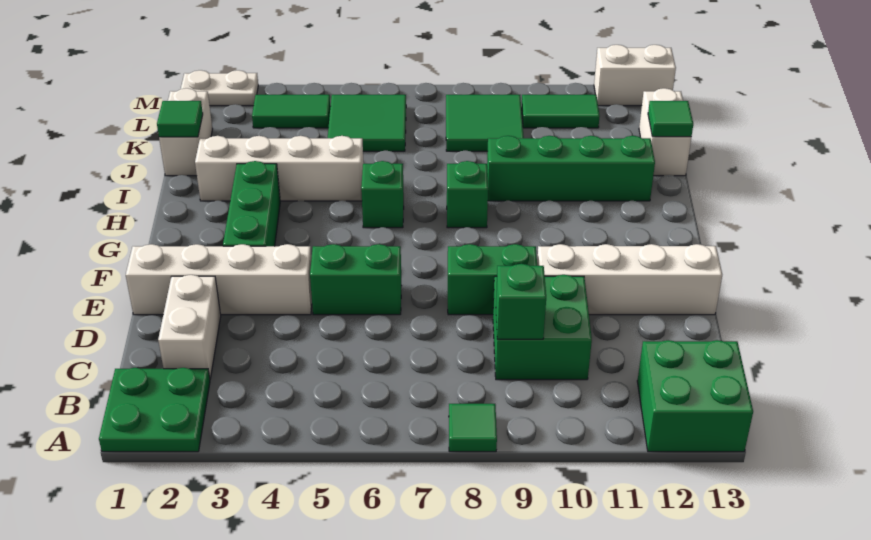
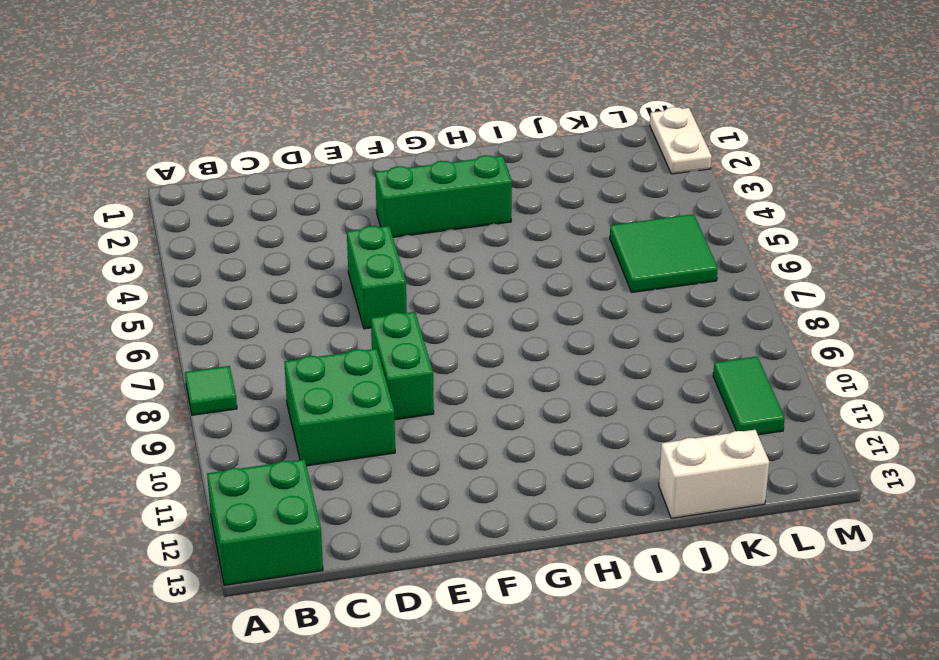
none -> green 2x2 plate [99,368,210,452]
none -> white 1x2 brick [158,275,221,379]
none -> white 1x4 brick [126,244,312,315]

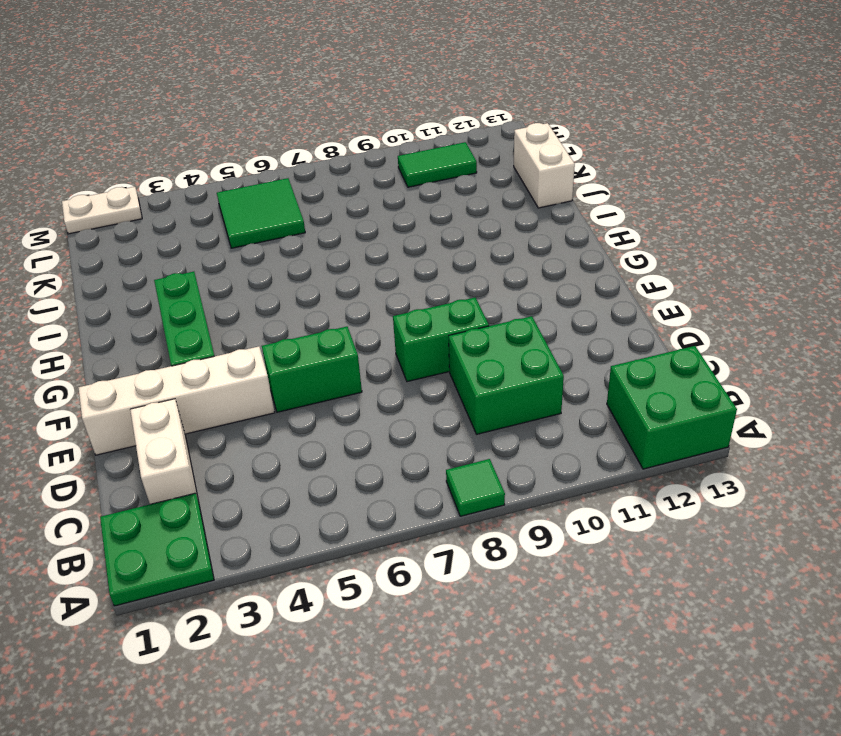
none -> white 1x4 brick [537,244,722,315]
none -> green 1x1 brick [361,161,404,228]
none -> green 1x1 brick [447,161,488,228]

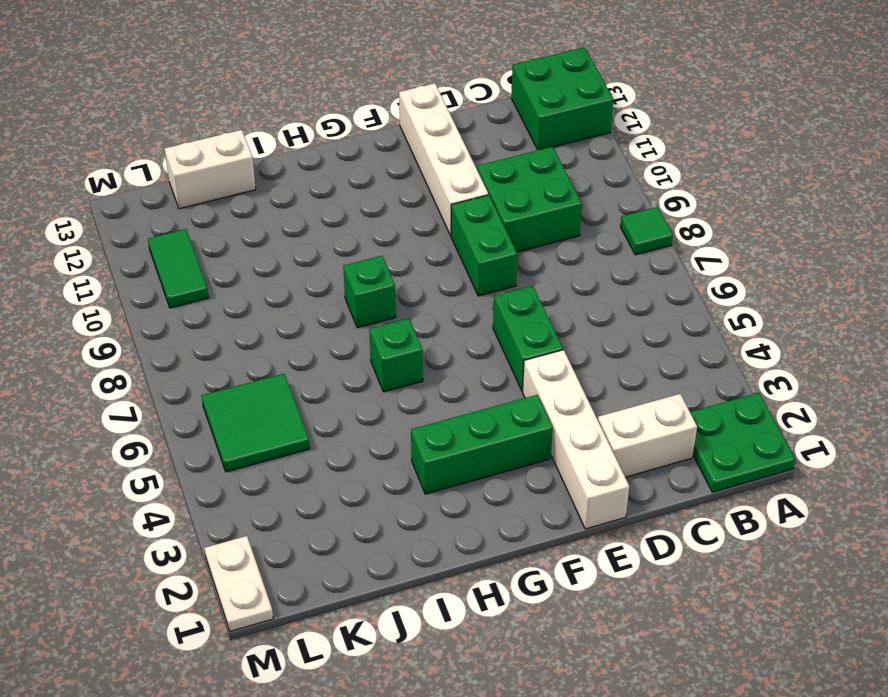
none -> white 1x4 brick [195,136,364,201]
none -> green 1x4 brick [487,136,655,201]
none -> white 1x2 brick [159,88,213,176]

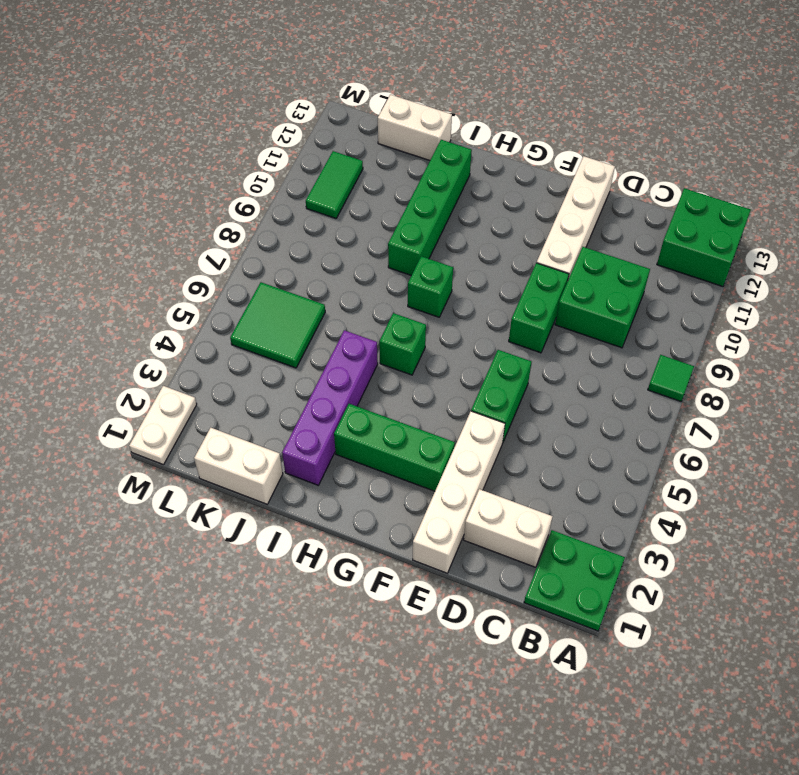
purple 1x4 brick [282,330,378,485] -> white 1x4 brick [195,136,364,201]
none -> green 2x2 tile [446,95,524,151]
none -> green 1x2 tile [252,95,331,128]
none -> white 1x2 brick [594,45,676,106]

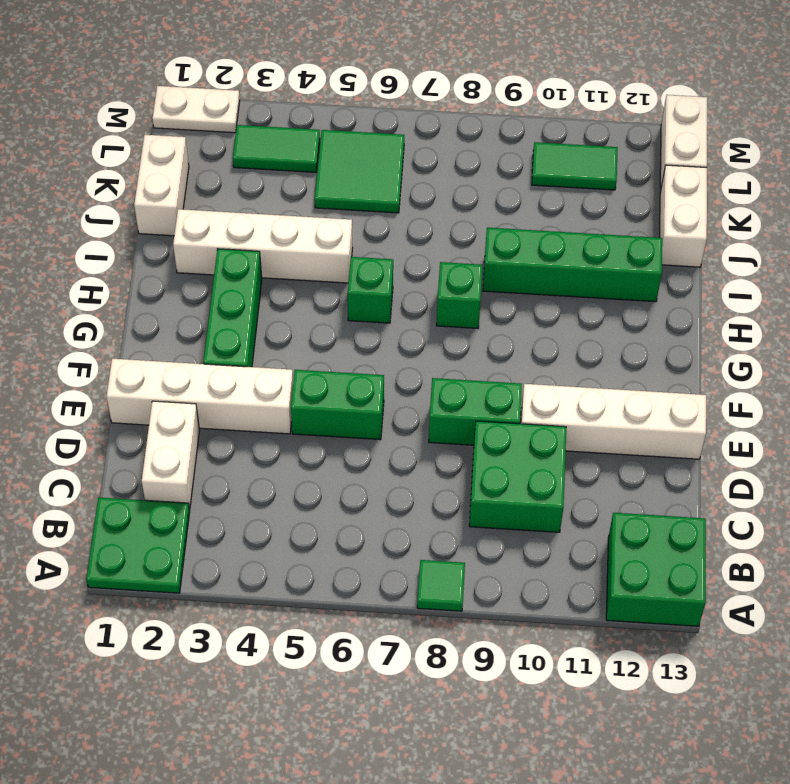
white 1x2 brick [660,95,707,192] -> white 1x2 brick turned to [594,45,676,106]
none -> green 2x2 tile [446,95,524,151]
none -> green 1x1 brick [496,264,546,339]
none -> green 1x1 tile [157,101,203,137]

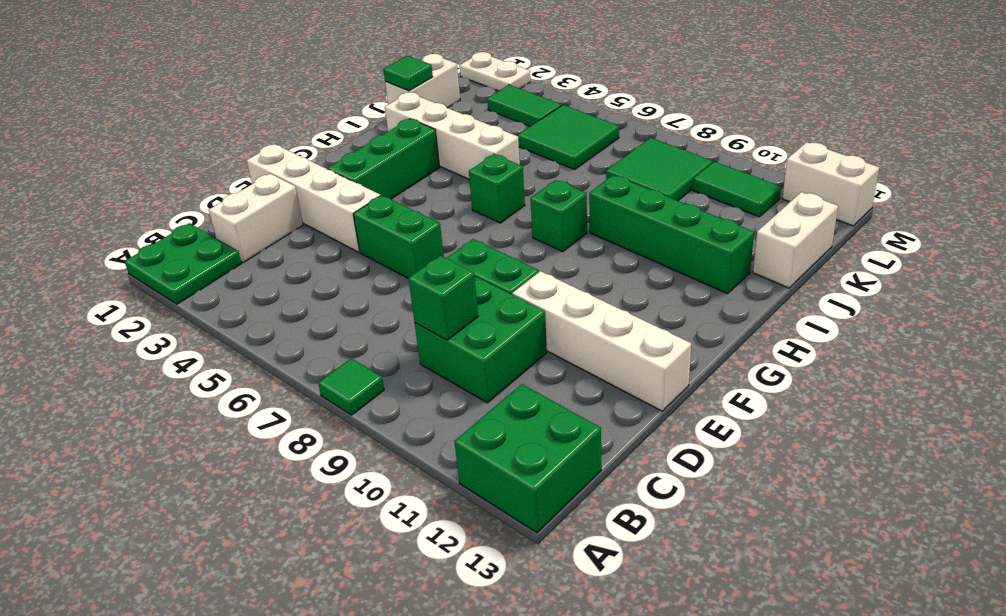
none -> green 1x1 tile [648,101,693,137]

